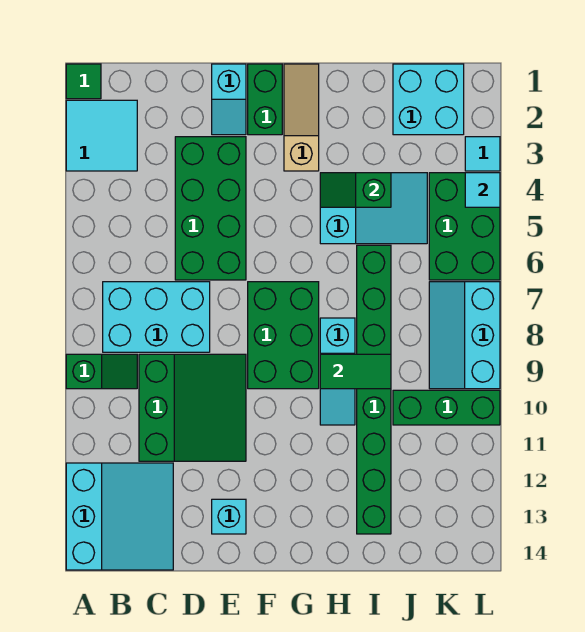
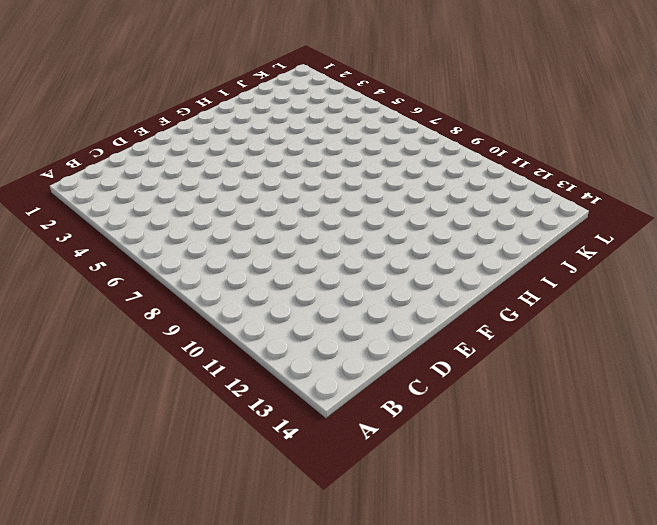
none -> green 1x1 tile [66,64,101,99]
none -> cyan 2x2 tile [66,100,137,171]
none -> green 1x2 slope [66,354,137,389]

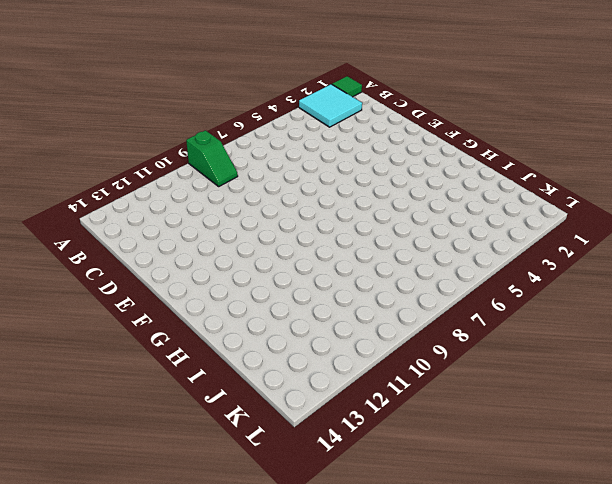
none -> cyan 3x3 slope [66,463,173,570]
none -> cyan 2x3 brick [103,282,210,352]
none -> green 3x3 slope [139,354,246,461]

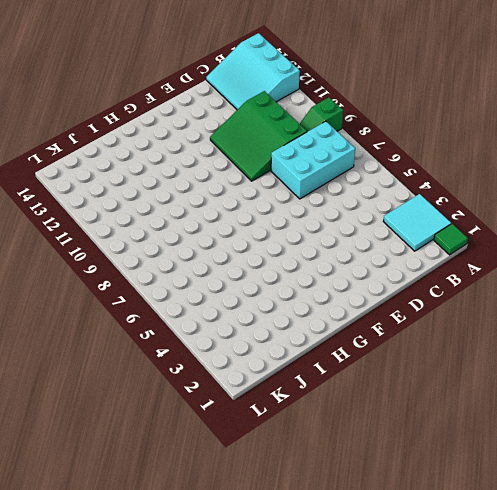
none -> green 2x4 brick [175,137,246,280]
none -> cyan 1x2 slope [212,64,246,135]
none -> cyan 1x1 brick [212,499,246,534]

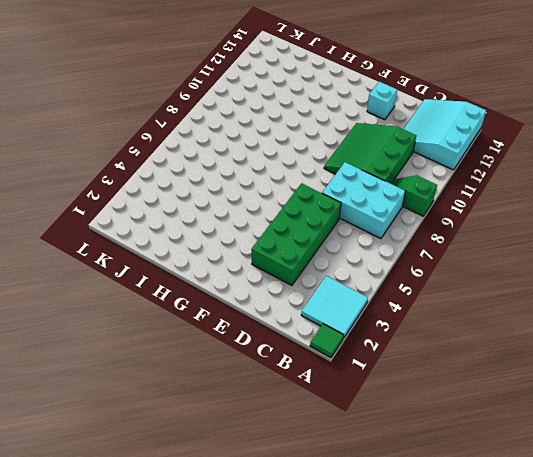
none -> cyan 1x2 slope [212,64,246,135]
none -> green 1x2 brick [248,64,282,135]
none -> green 2x3 brick [248,282,319,389]

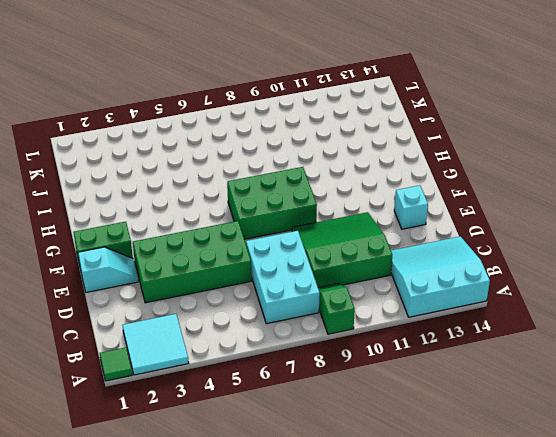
none -> tan 1x3 slope [284,64,319,171]
none -> cyan 2x3 slope [320,173,427,244]
none -> cyan 1x3 slope [320,318,355,425]

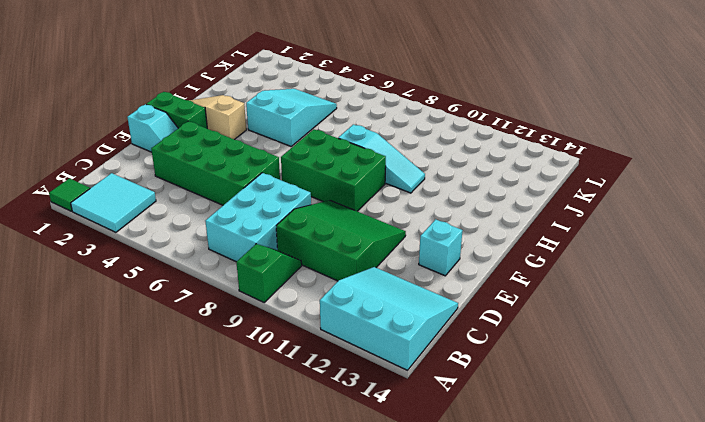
none -> green 1x8 brick [357,245,391,534]
none -> cyan 2x2 brick [393,64,464,135]
none -> green 1x3 brick [393,390,500,425]

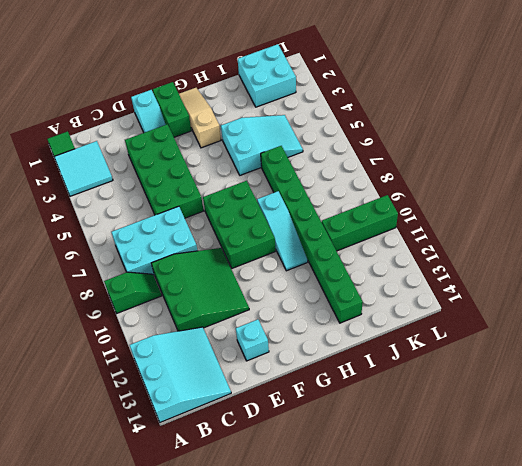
none -> green 2x3 brick [429,173,500,280]
none -> cyan 2x3 slope [429,282,500,389]
none -> cyan 1x1 tile [465,137,500,171]

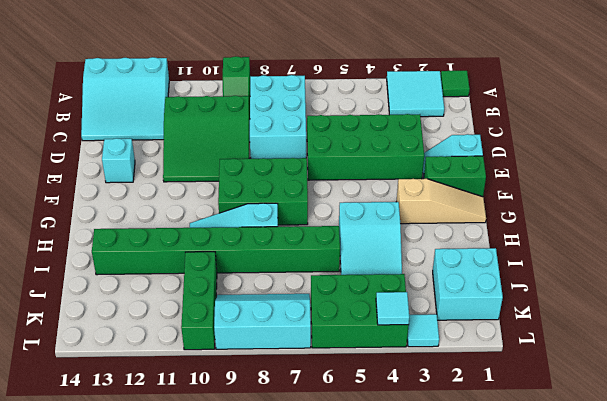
none -> green 1x2 slope [320,173,391,207]
none -> green 1x2 tile [320,354,391,389]

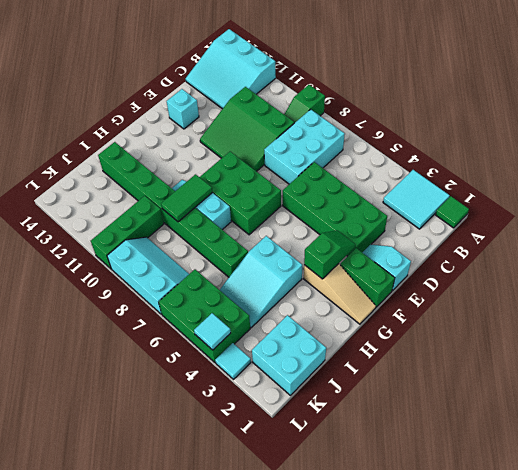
green 1x2 slope [304,230,356,279] -> green 1x2 slope moved to [320,173,391,207]

